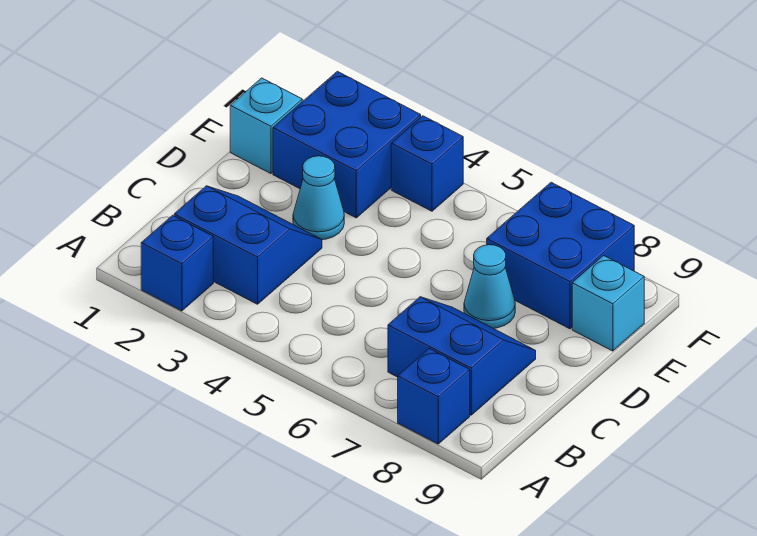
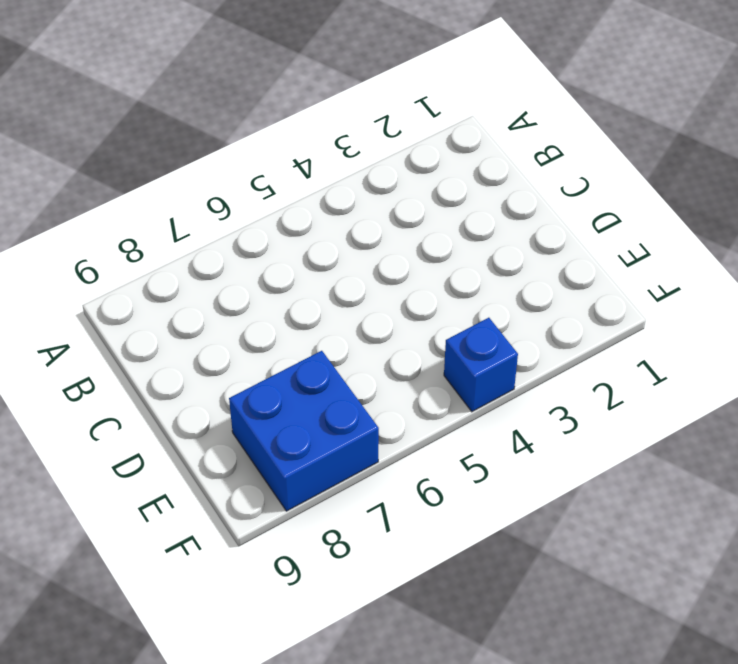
none -> blue 1x1 brick [141,215,213,311]
none -> blue 1x1 brick [398,349,470,444]

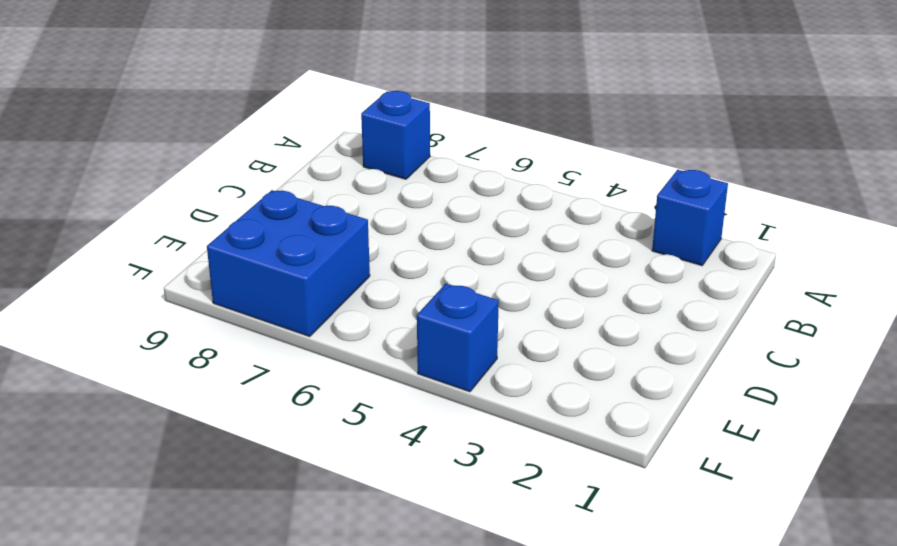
none -> blue 2x2 slope [174,186,322,304]
none -> blue 2x2 slope [388,297,536,415]

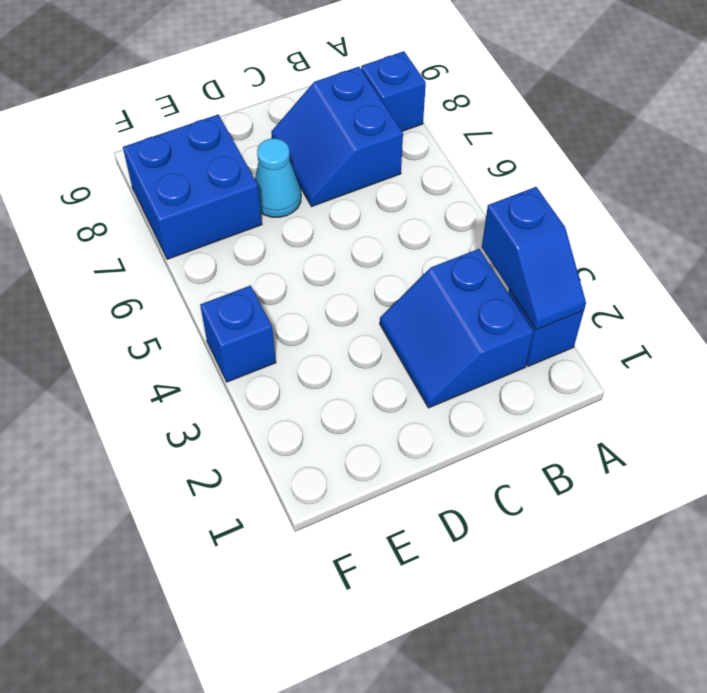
blue 1x2 slope [482,187,586,330] -> none
none -> cyan 1x1 cone [293,156,344,240]
none -> cyan 1x1 brick [230,78,302,174]

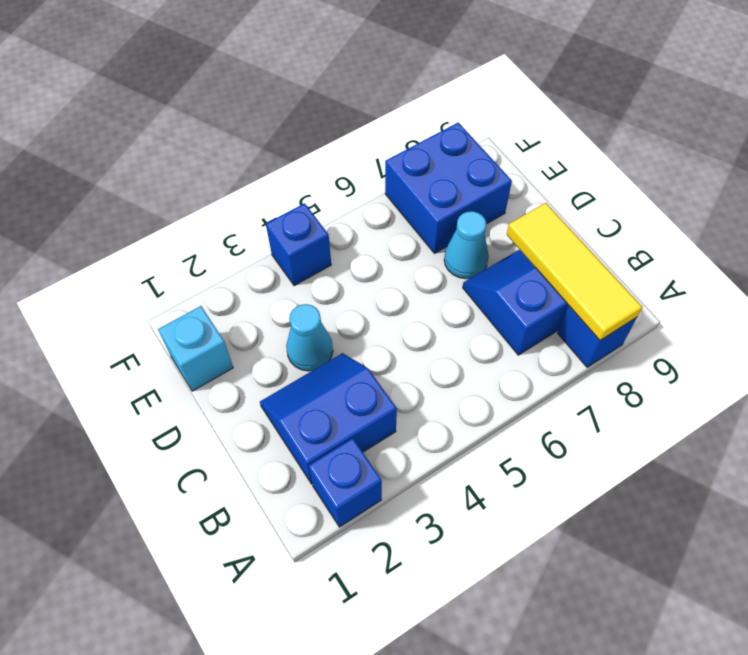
yellow 1x3 tile [507,203,642,340] -> none
none -> blue 2x2 brick [273,71,421,218]
none -> cyan 1x1 brick [572,256,644,351]

